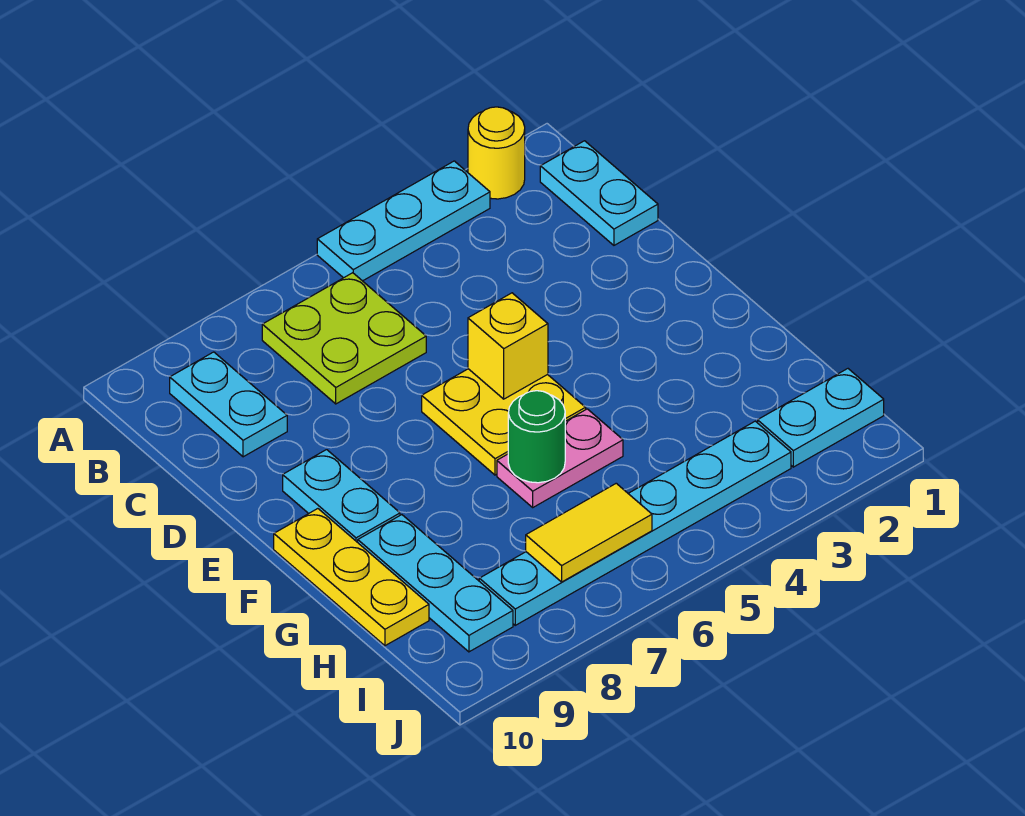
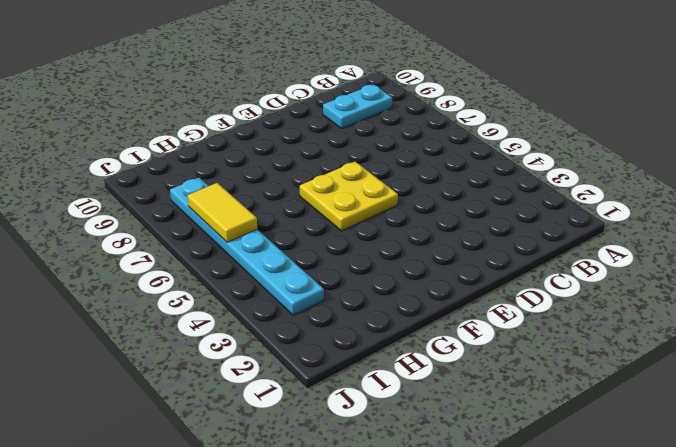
none -> yellow 1x1 round brick [468,107,525,199]
none -> cyan 1x3 plate [317,161,490,281]
none -> cyan 1x2 plate [540,141,658,245]

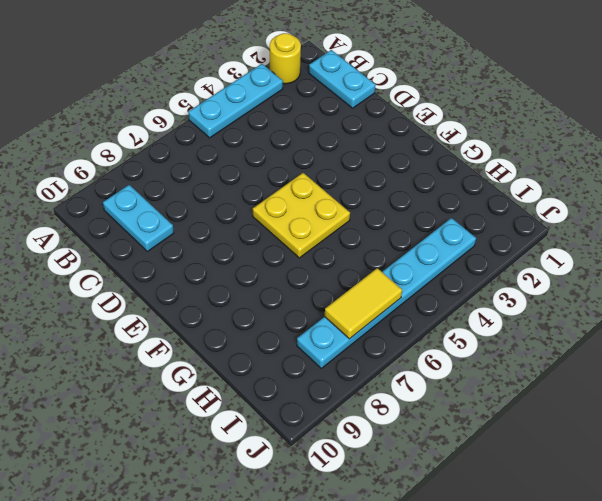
none -> lime 2x2 plate [262,273,426,404]
none -> cyan 1x2 plate [283,450,400,542]
none -> yellow 1x3 plate [274,509,429,646]

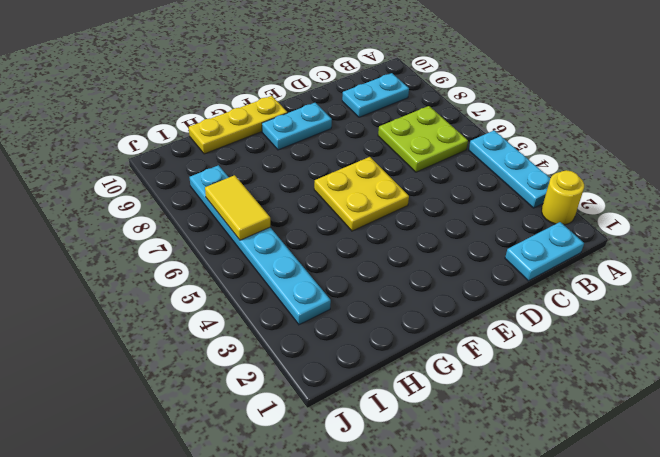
none -> pink 1x2 plate [497,409,623,507]
none -> cyan 1x3 plate [358,515,513,652]
none -> cyan 1x2 plate [758,369,884,467]

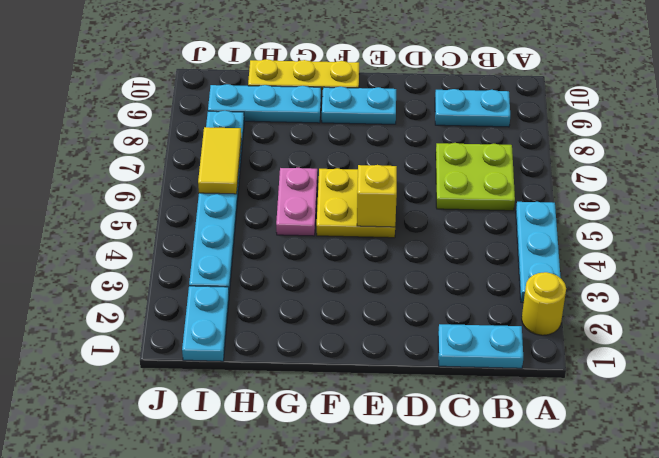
none -> green 1x1 round brick [508,391,565,483]

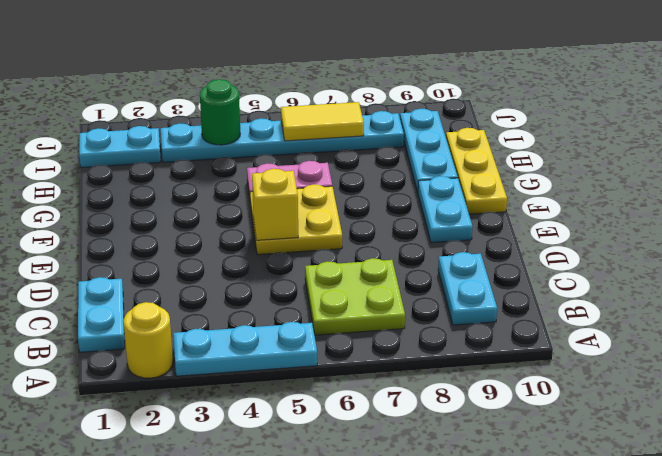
green 1x1 round brick [200,79,240,145] -> green 1x1 round brick moved to [508,391,565,483]

